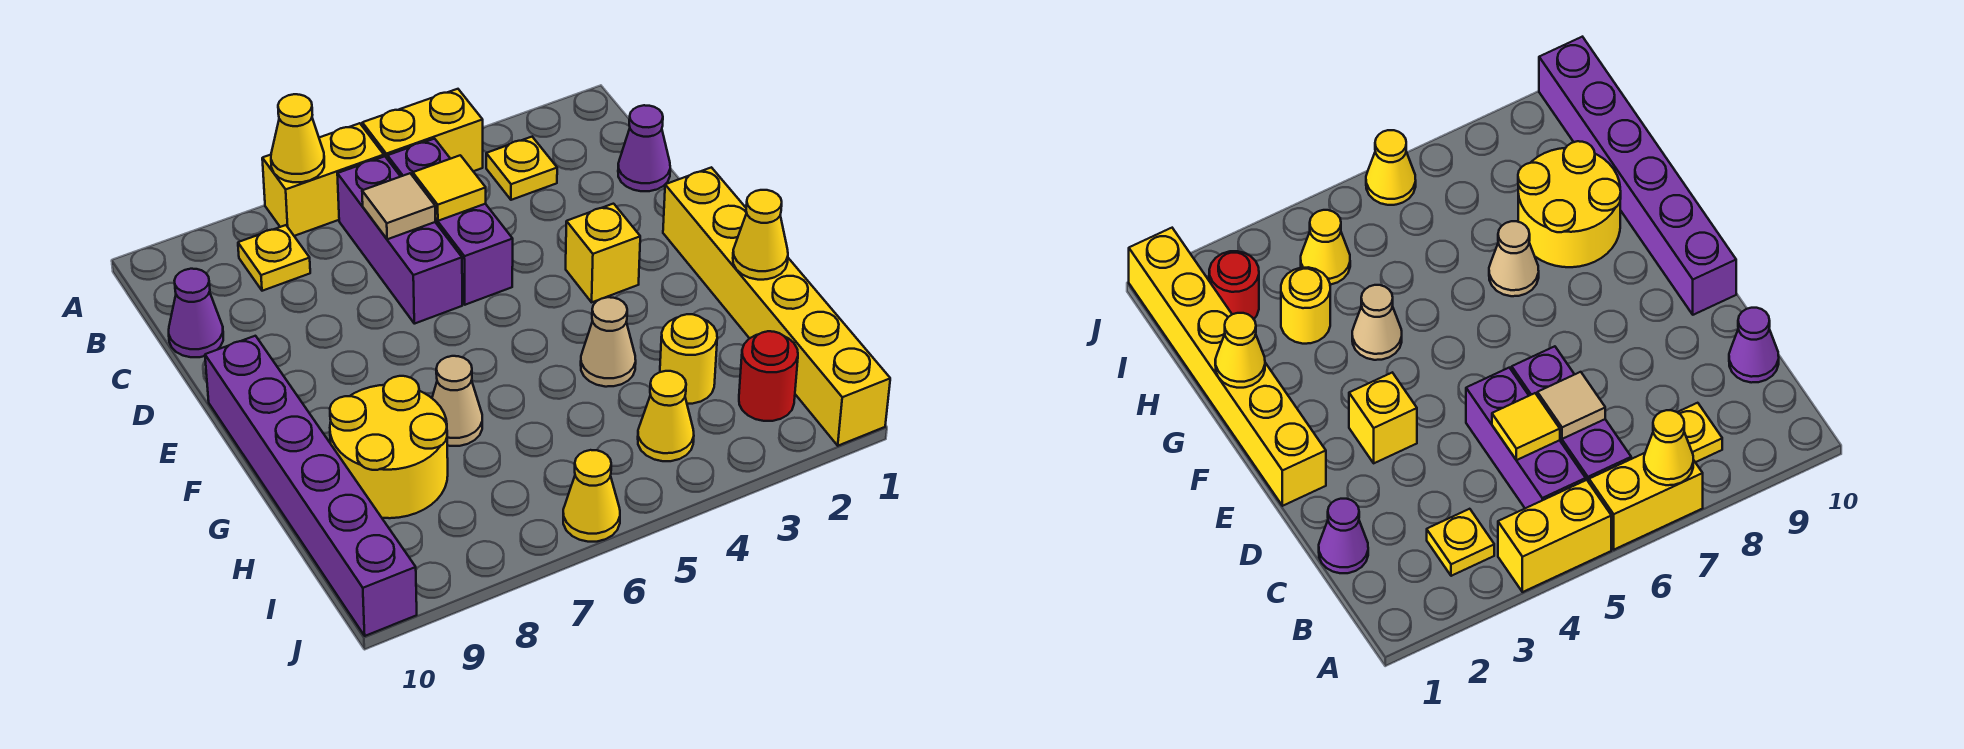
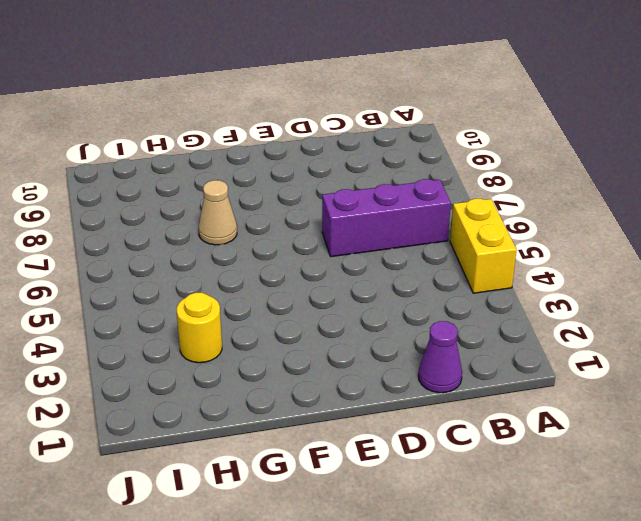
none -> yellow 1x2 brick [262,123,384,236]
none -> yellow 1x1 plate [486,137,557,200]
none -> purple 1x3 brick [388,139,513,305]

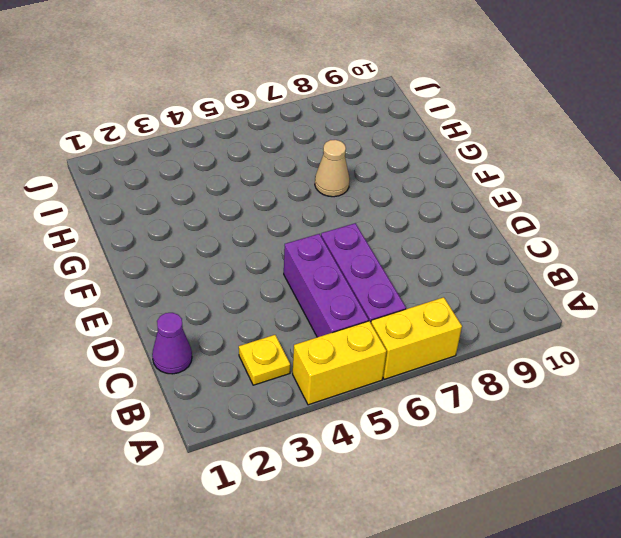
none -> yellow 1x1 plate [238,225,310,291]
none -> purple 1x1 cone [169,269,223,357]
none -> yellow 1x6 brick [663,167,890,446]

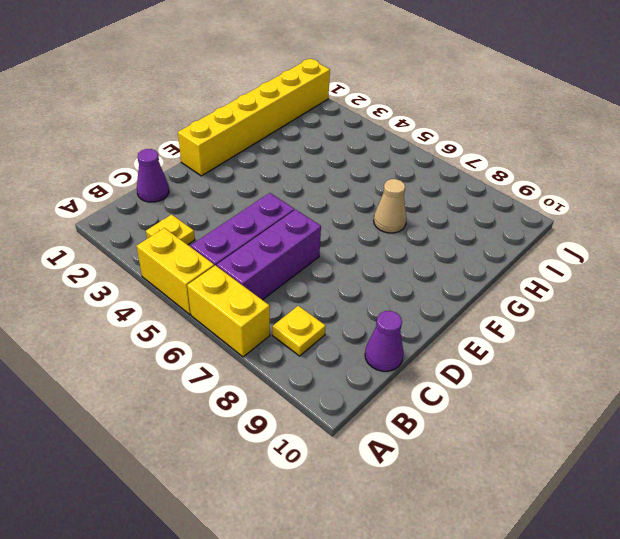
none -> yellow 1x1 brick [566,204,640,302]
none -> purple 1x6 brick [205,336,417,636]
none -> tan 1x1 cone [581,297,636,387]

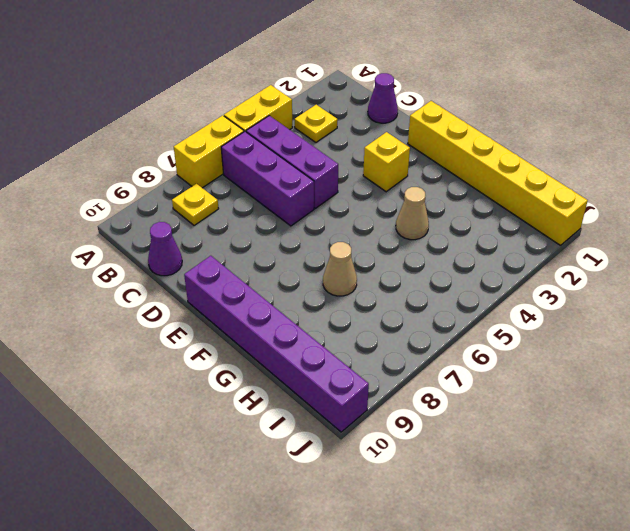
none -> yellow 2x2 round brick [330,376,448,518]
none -> yellow 1x1 round brick [660,314,717,404]
none -> red 1x1 round brick [739,331,798,421]

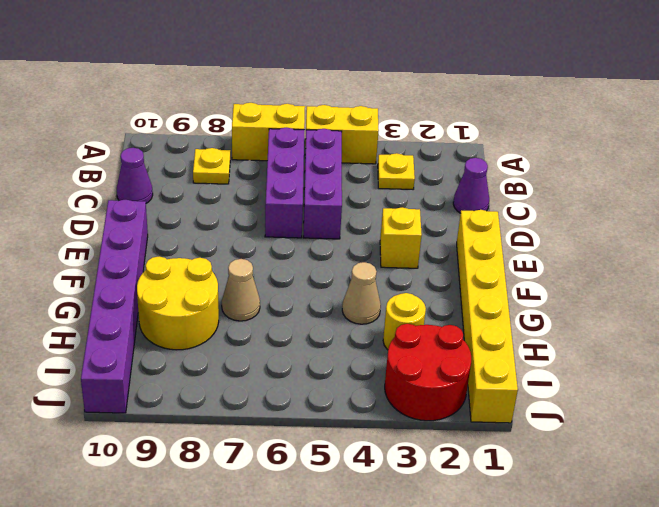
red 2x2 round brick [385,324,471,421] -> red 1x1 round brick [739,331,798,421]
none -> yellow 1x1 cone [638,371,694,461]
none -> yellow 1x1 cone [563,450,620,542]
none -> yellow 1x1 cone [271,94,324,182]

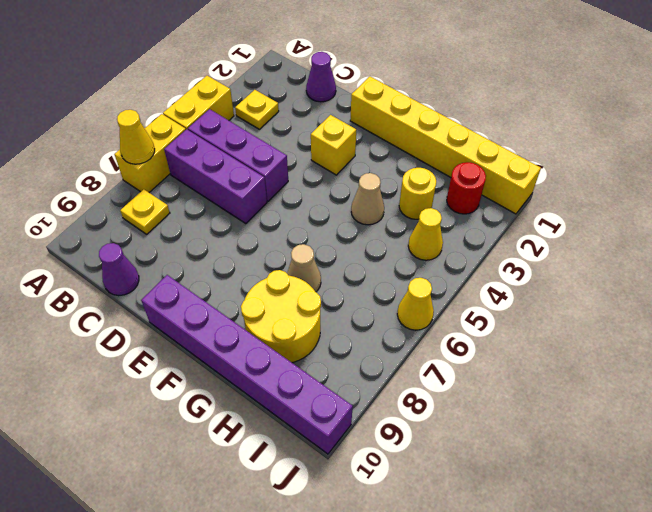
none -> yellow 1x1 tile [413,155,486,221]
none -> tan 1x1 tile [362,173,435,239]
none -> yellow 1x1 cone [733,190,788,280]

